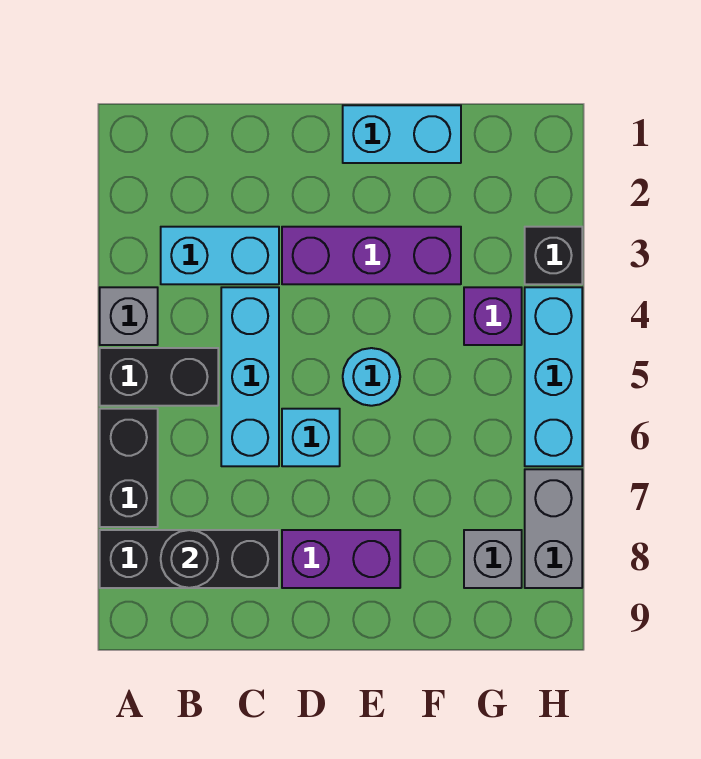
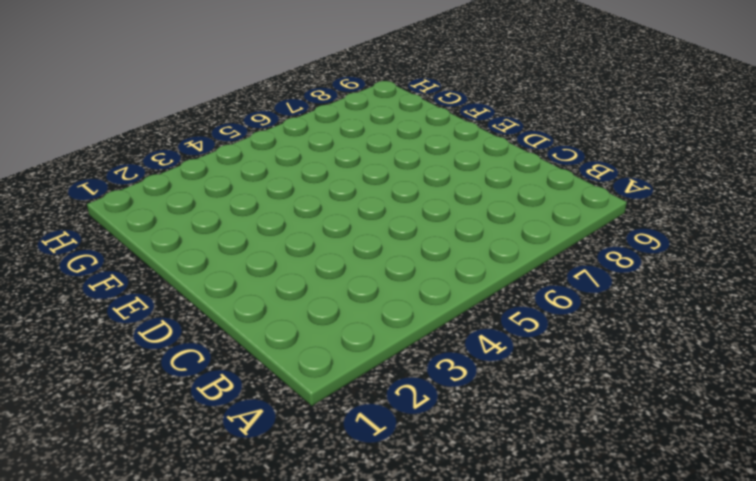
none -> grey 1x1 brick [100,287,158,345]
none -> black 1x2 brick [100,348,218,406]
none -> black 1x2 brick [100,409,158,527]

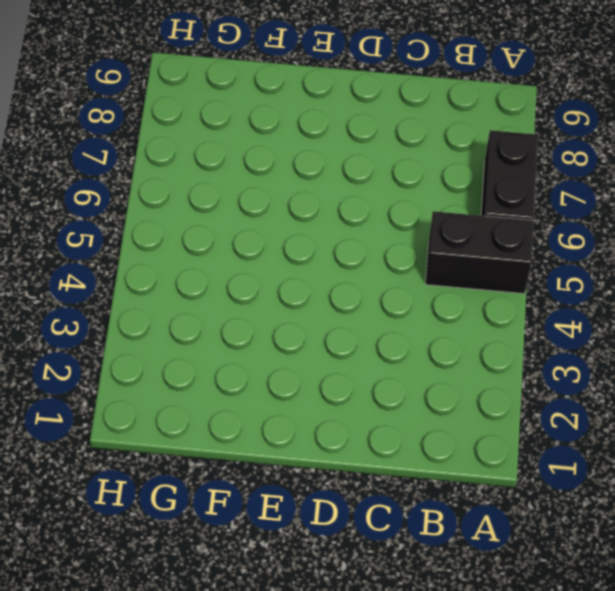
none -> grey 1x1 brick [100,287,158,345]
none -> black 1x3 brick [100,530,279,588]
none -> cyan 1x2 brick [161,227,279,284]

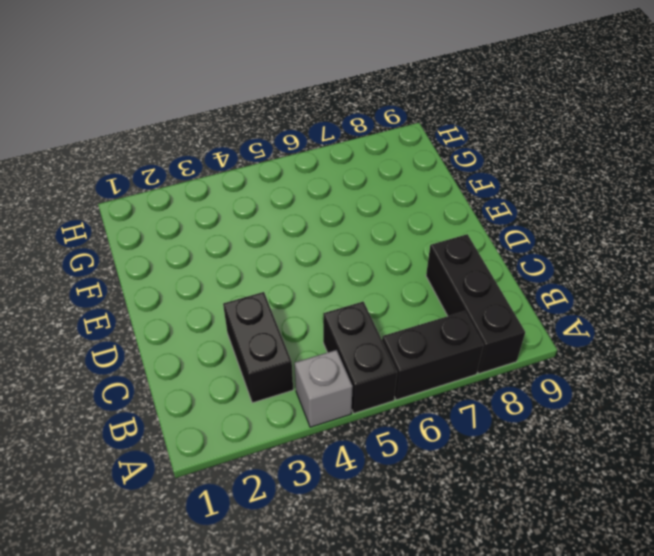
black 1x2 brick [223,292,293,403] -> cyan 1x2 brick [161,227,279,284]
none -> cyan 1x3 brick [221,287,279,466]
none -> purple 1x3 brick [282,227,461,284]
none -> cyan 1x1 brick [282,409,340,466]

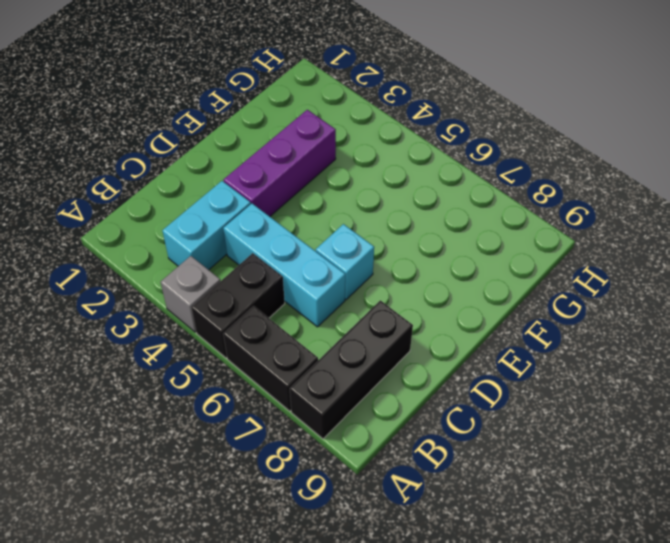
none -> purple 1x2 brick [282,530,400,588]
none -> cyan 1x2 brick [343,105,461,163]
none -> cyan 1x1 round brick [343,348,400,406]

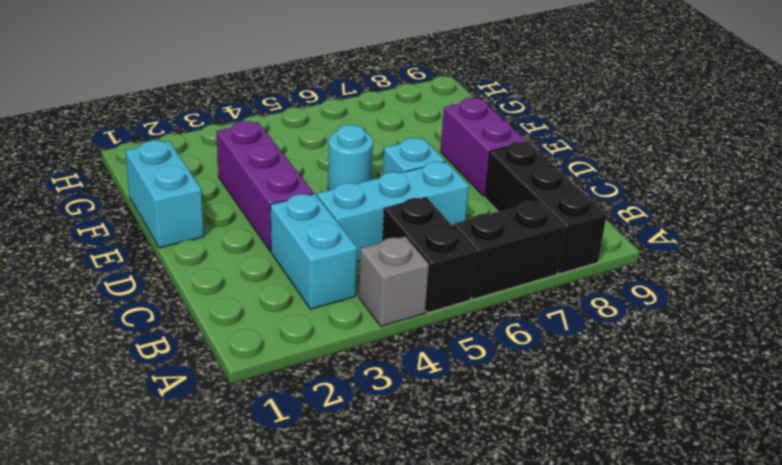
none -> purple 1x1 brick [464,287,522,345]
none -> grey 1x1 brick [464,530,522,588]
none -> black 1x1 brick [525,227,582,284]

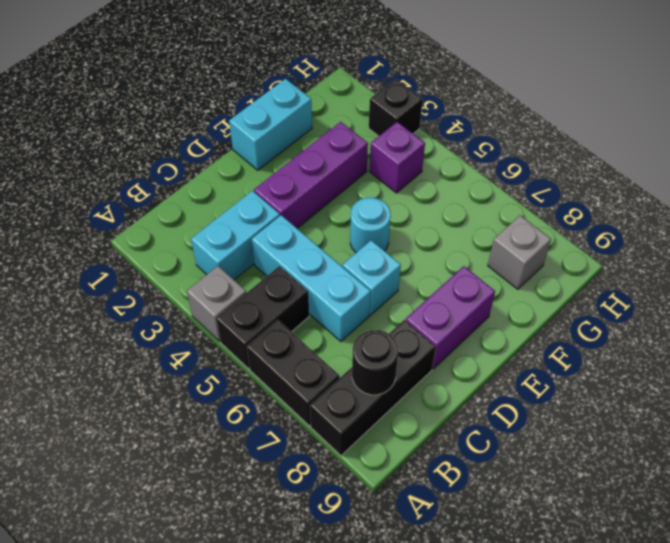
none -> cyan 1x3 brick [525,287,582,466]
none -> grey 1x2 brick [525,469,582,588]

